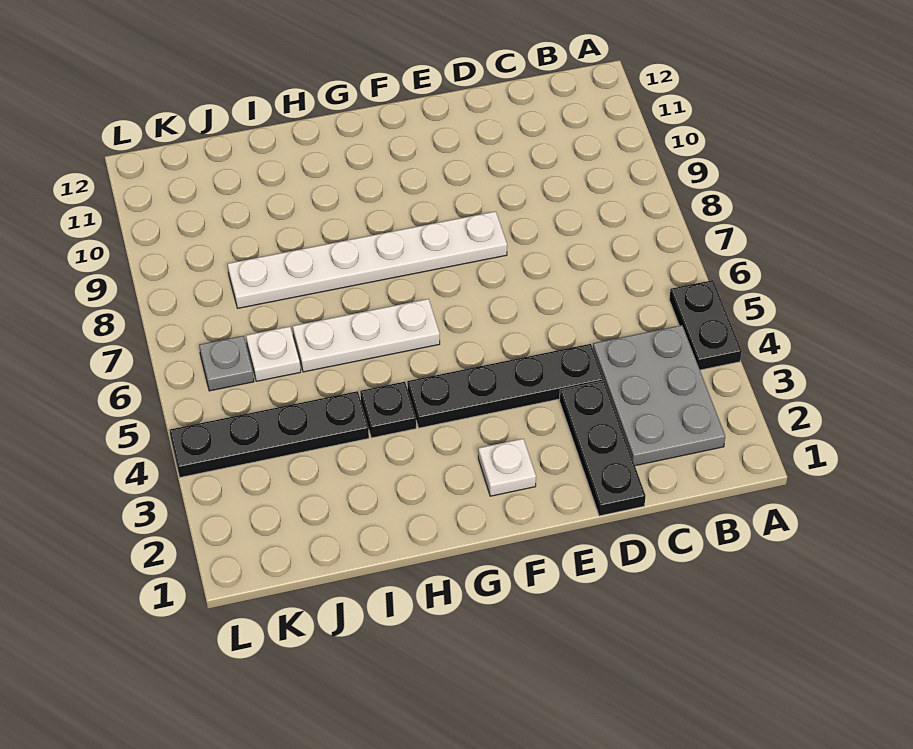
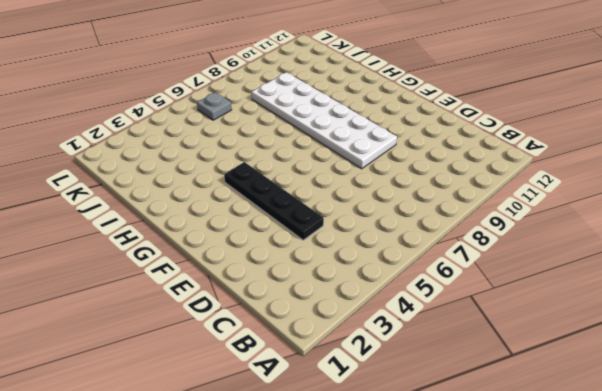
white 2x6 plate [252,72,397,169] -> white 1x6 plate [228,211,507,308]
none -> black 1x2 plate [669,280,742,370]
none -> grey 2x3 plate [593,325,725,466]

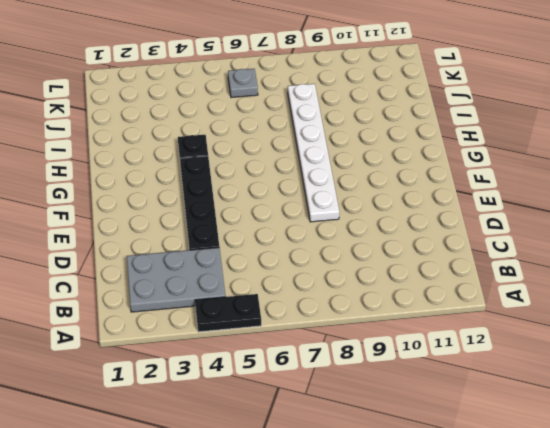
none -> black 1x3 plate [559,381,646,516]
none -> white 1x1 plate [478,439,536,496]

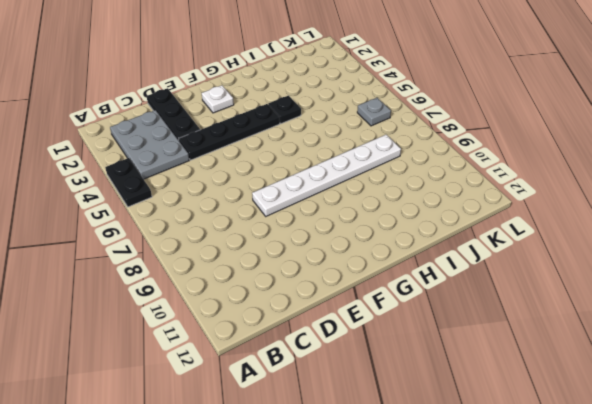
none -> white 1x3 plate [293,299,440,372]
none -> black 1x4 plate [169,391,369,477]

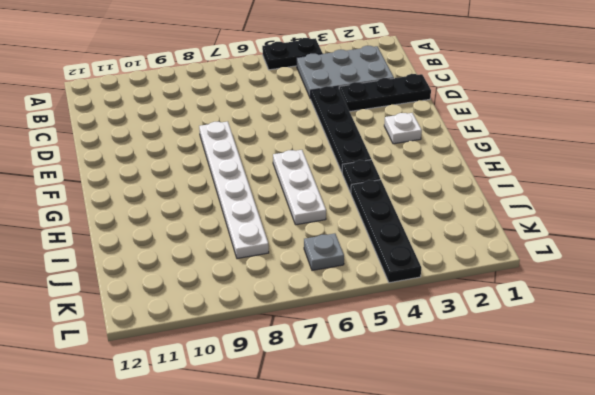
none -> white 1x1 plate [246,327,301,381]

